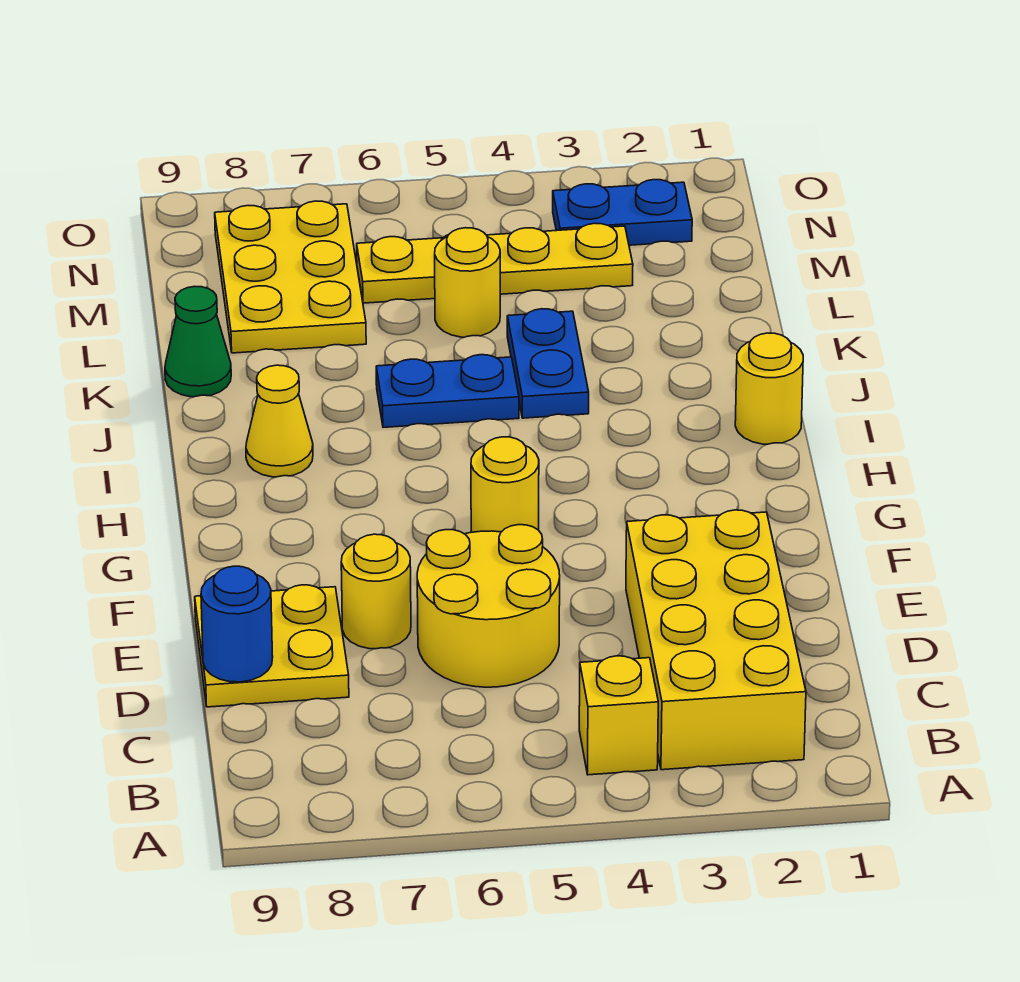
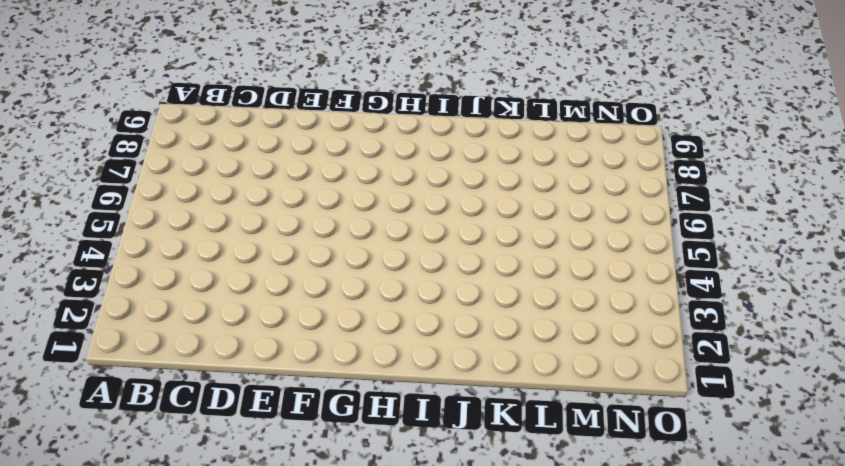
none -> yellow 2x4 brick [626,510,806,770]
none -> yellow 1x1 brick [579,656,658,775]
none -> yellow 2x2 round brick [417,525,560,687]

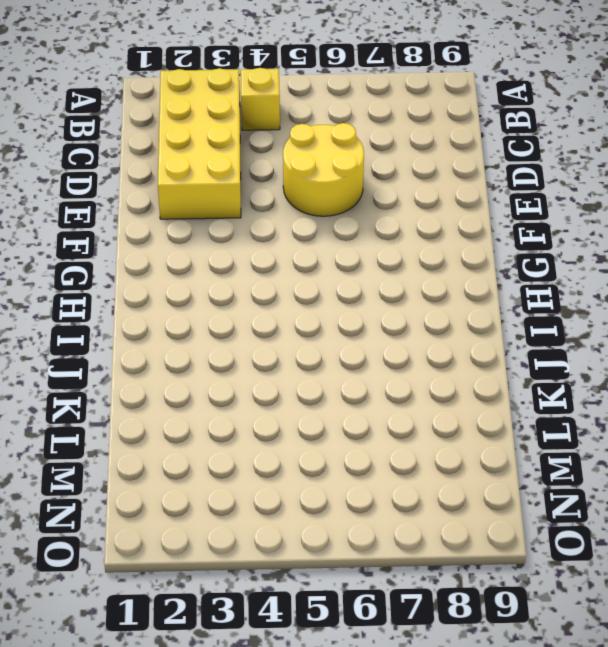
none -> yellow 2x2 plate [195,585,349,707]
none -> yellow 1x1 round brick [341,534,411,649]
none -> yellow 1x1 round brick [471,437,539,532]

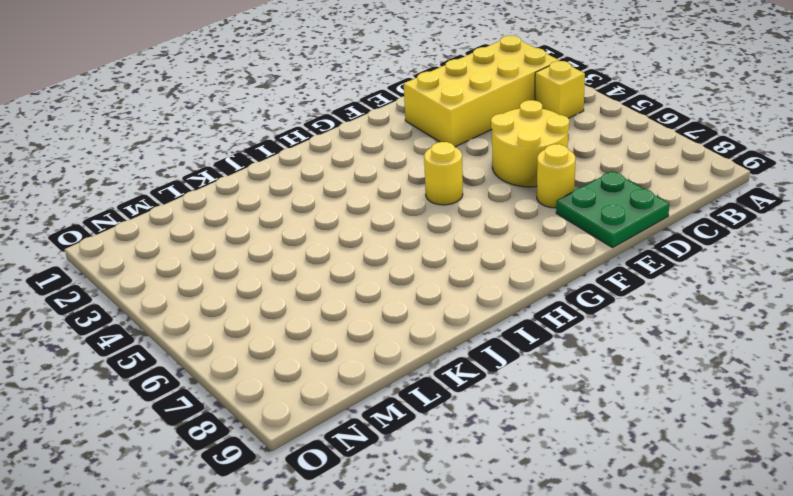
green 2x2 plate [556,171,669,248] -> yellow 2x2 plate [195,585,349,707]
none -> yellow 1x1 round brick [735,333,803,444]
none -> yellow 1x1 cone [246,365,313,477]
none -> blue 1x2 plate [507,309,589,418]

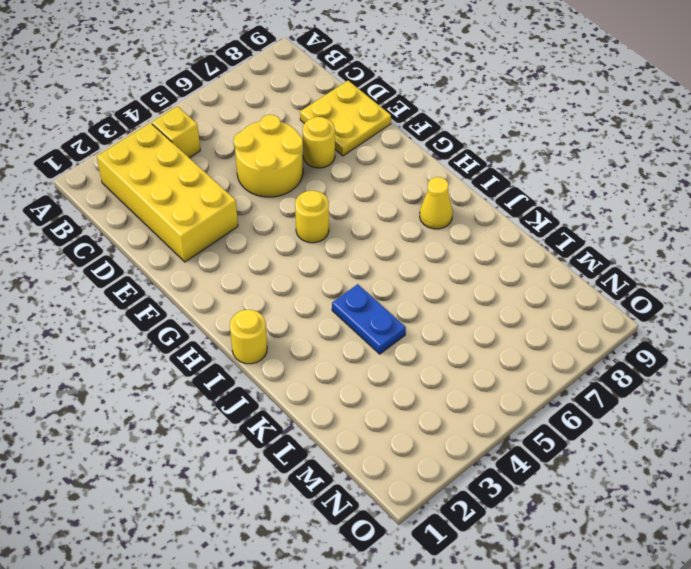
none -> blue 1x2 plate [376,355,519,427]
none -> green 1x1 cone [165,286,231,397]
none -> yellow 1x1 round brick [435,228,500,337]

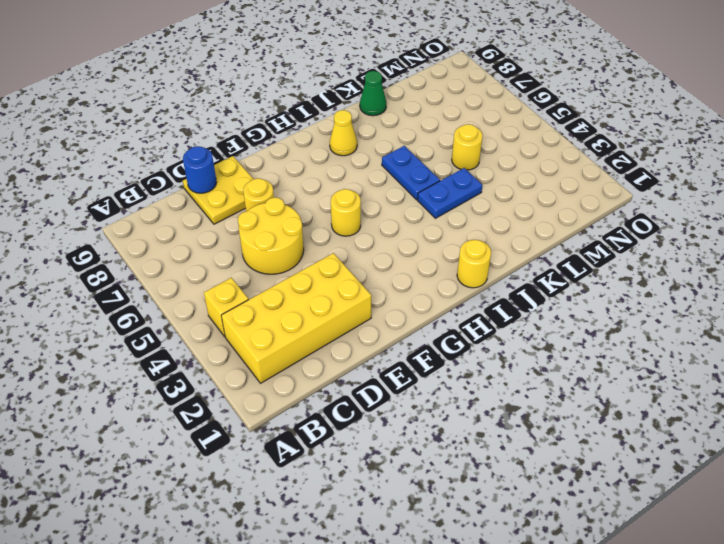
none -> yellow 2x3 plate [215,201,366,353]
none -> yellow 1x4 plate [357,223,633,303]
none -> blue 1x2 plate [553,180,692,245]

